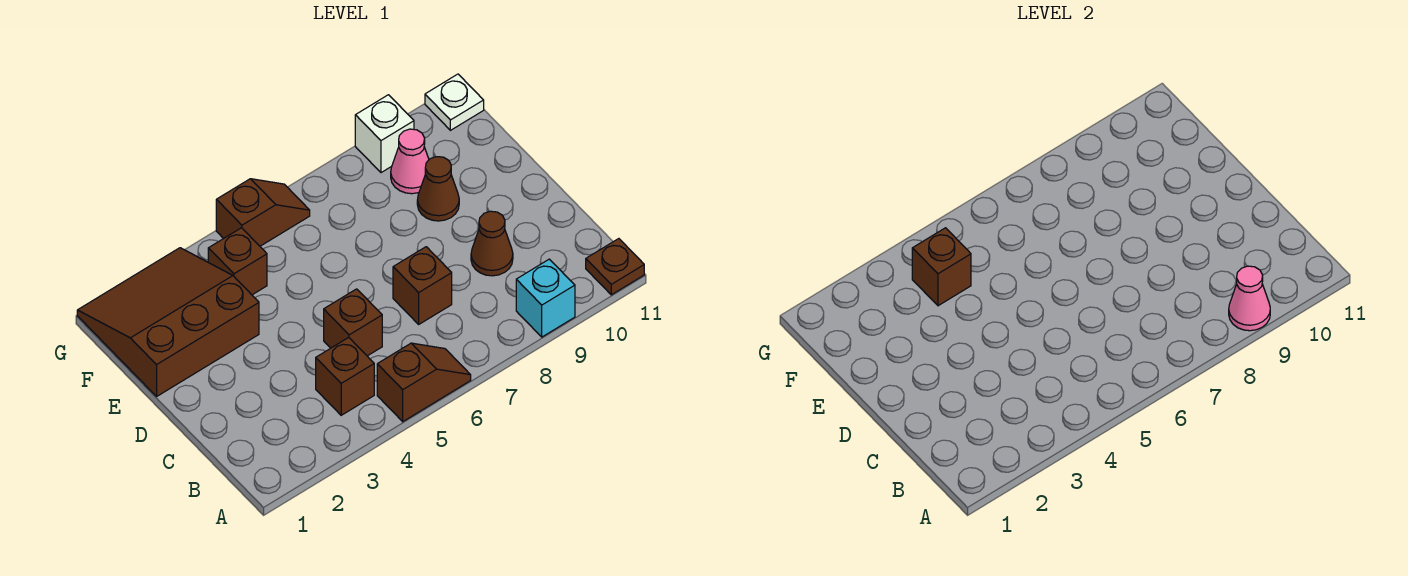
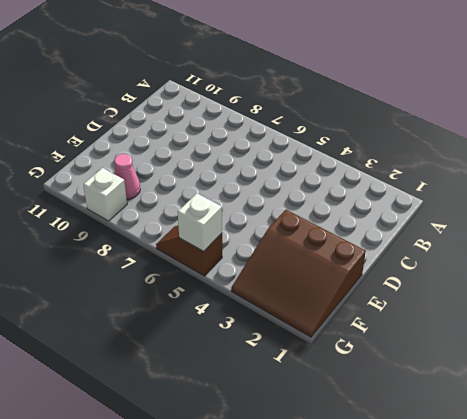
white 1x1 brick [178,194,222,251] -> none
none -> brown 1x2 slope [377,343,471,422]
none -> cyan 1x1 brick [516,259,575,337]
none -> brown 1x1 plate [586,239,644,295]

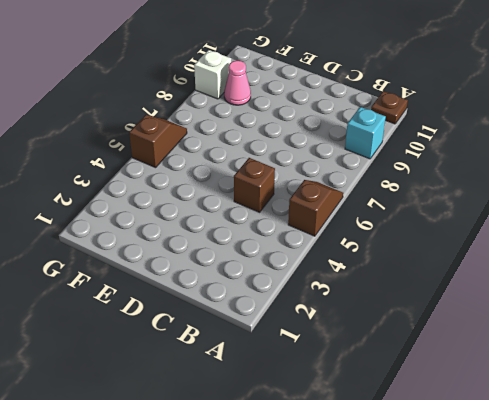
none -> brown 1x1 brick [316,337,374,415]
none -> brown 1x1 brick [393,247,452,324]
none -> brown 1x1 cone [471,211,513,276]

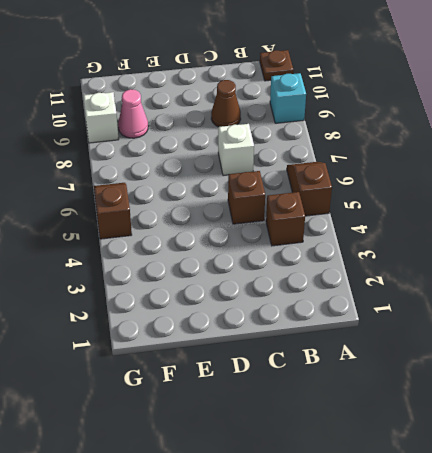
white 1x1 brick [218,124,254,176] -> brown 1x1 brick [393,247,452,324]
none -> brown 3x3 slope [77,248,259,396]
none -> brown 1x1 cone [417,157,459,221]
none -> brown 1x1 brick [208,228,267,295]

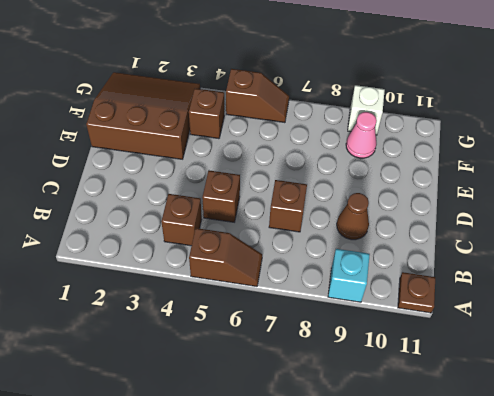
none -> brown 1x1 cone [417,157,459,221]
none -> white 1x1 plate [425,74,484,130]
none -> pink 1x1 cone [1229,266,1270,331]

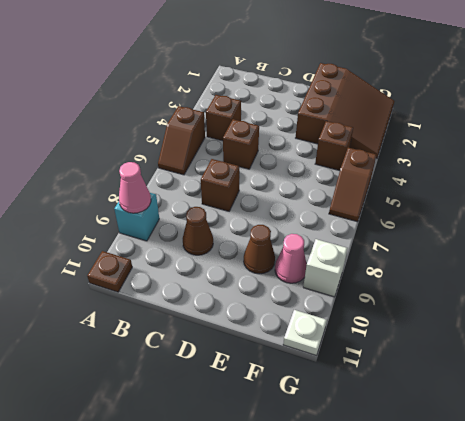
none -> brown 1x1 brick [912,228,971,306]

